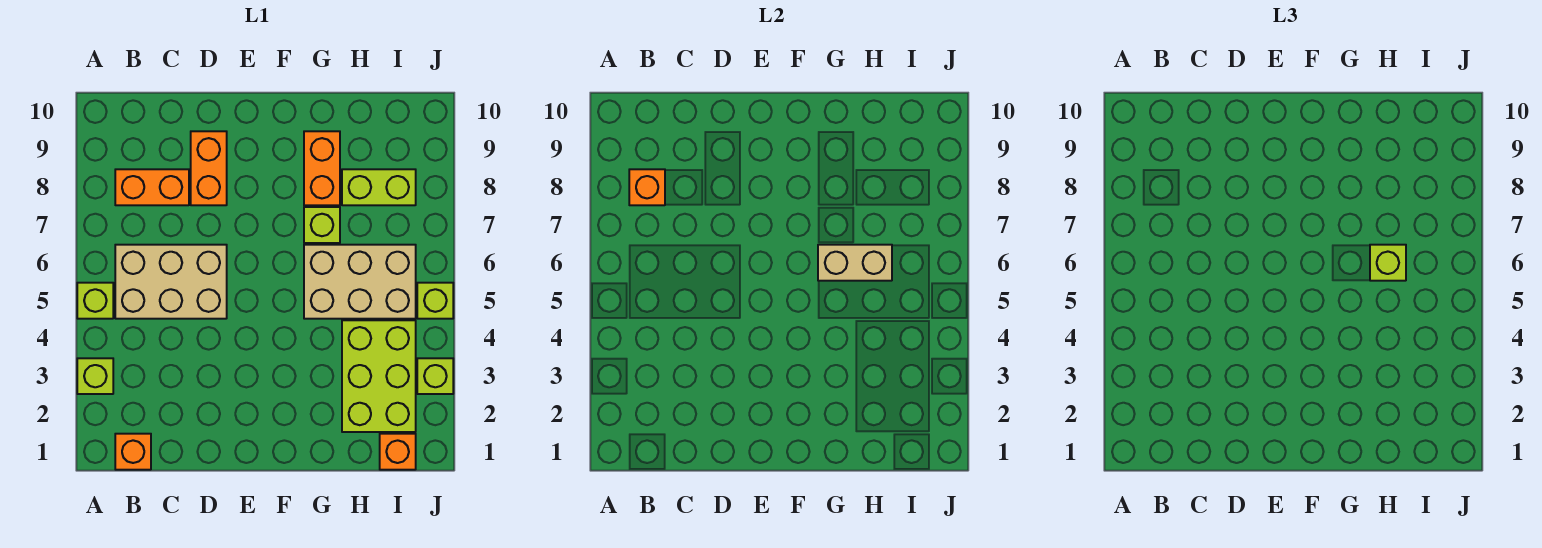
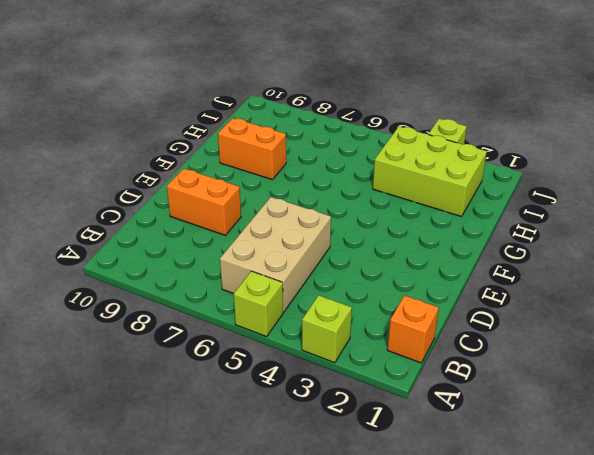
none -> orange 1x2 brick [115,169,189,205]
none -> tan 2x3 brick [304,245,416,319]
none -> lime 1x1 brick [304,207,340,243]

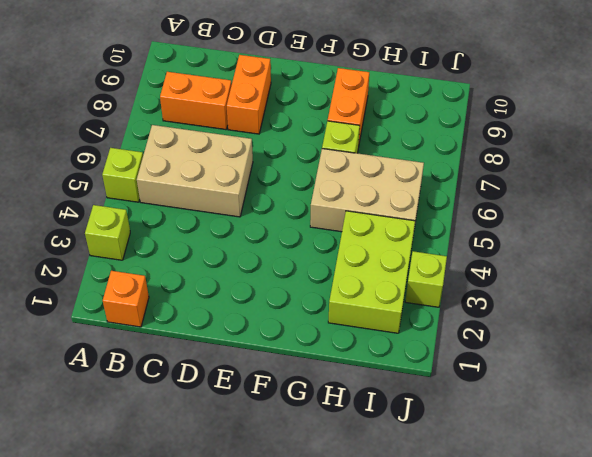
none -> lime 1x2 brick [342,169,416,205]
none -> orange 1x1 brick [380,434,416,470]
none -> lime 1x1 brick [417,283,453,319]

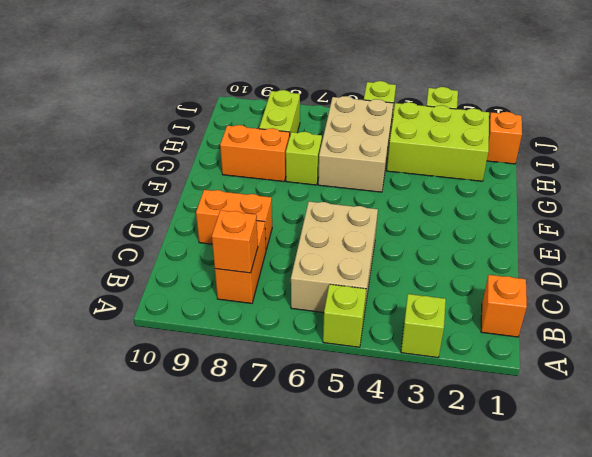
none -> tan 1x2 brick [818,245,892,281]
none -> lime 1x1 brick [1370,245,1406,281]

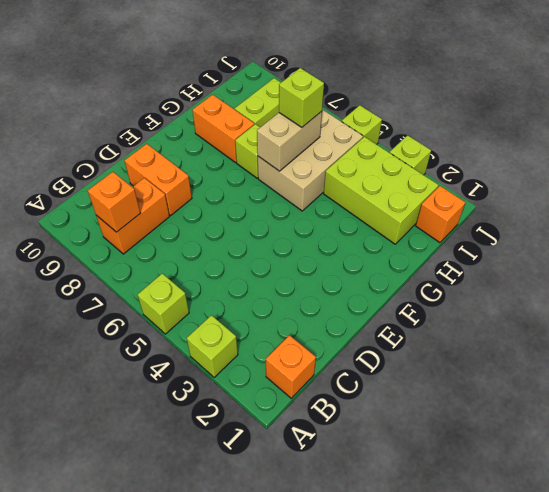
none -> tan 2x3 brick [115,245,227,319]

